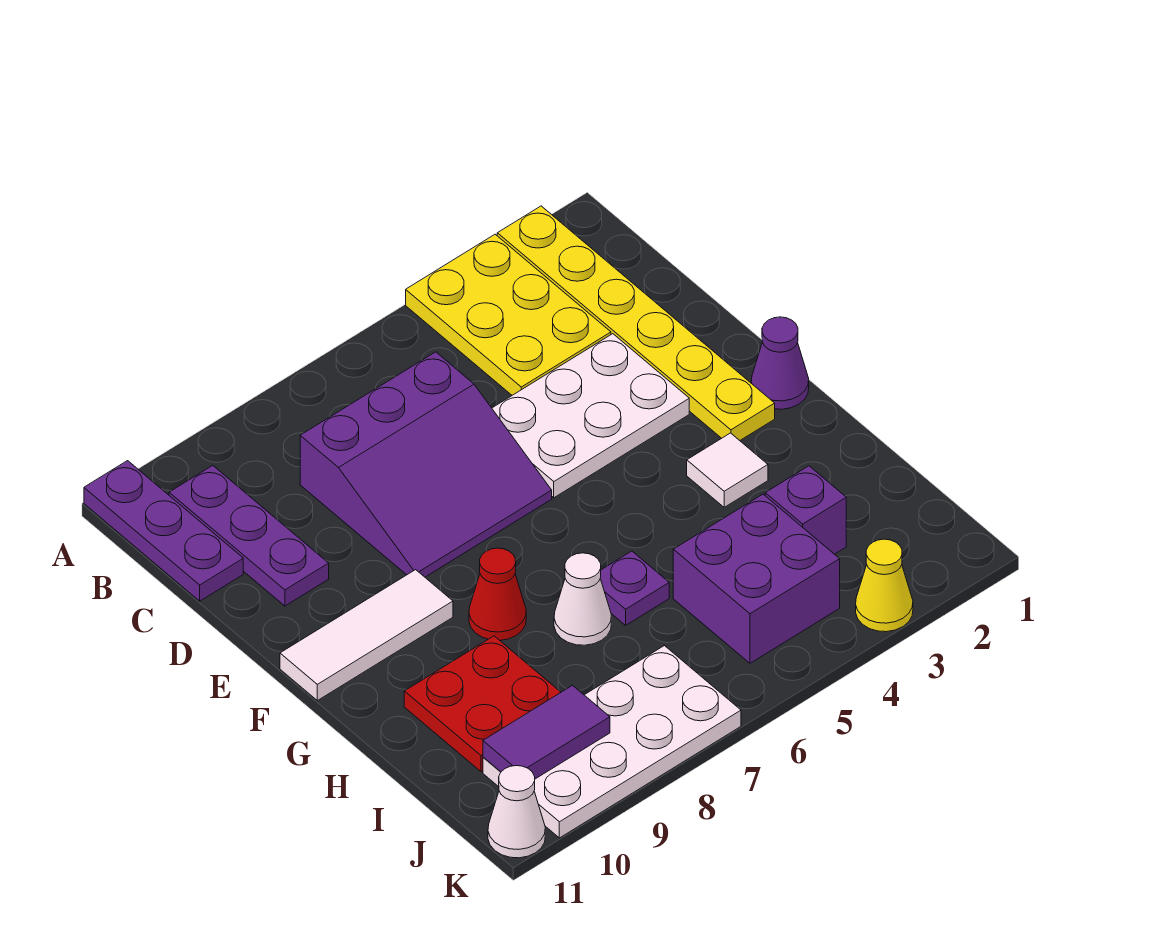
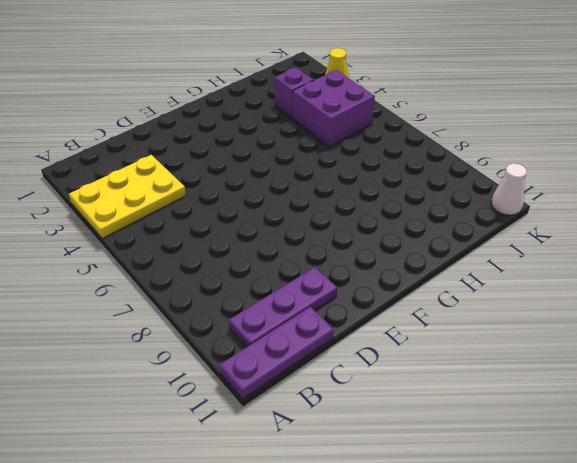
none -> yellow 1x6 plate [497,206,775,440]
none -> purple 3x3 slope [300,352,552,577]
none -> white 2x3 plate [492,334,689,498]

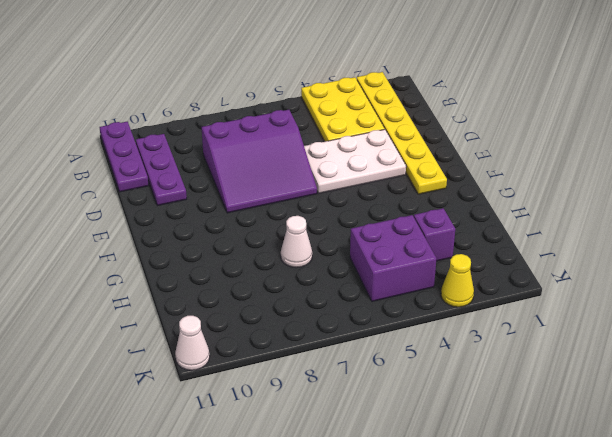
none -> purple 1x1 cone [751,317,809,409]
none -> white 1x3 tile [280,570,453,701]
none -> white 1x1 tile [687,433,768,507]

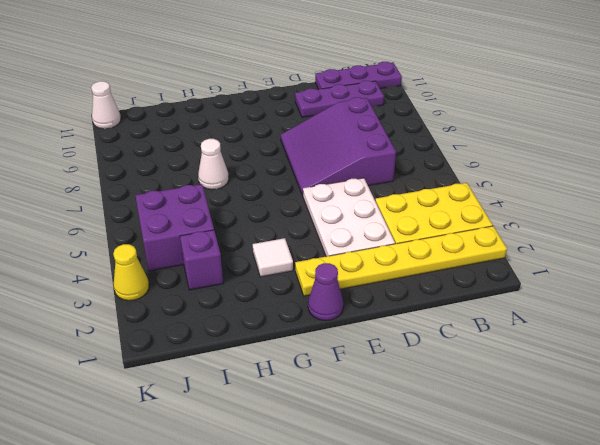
none -> white 1x3 tile [280,570,453,701]
none -> red 1x1 cone [469,548,526,640]
none -> purple 1x1 plate [600,551,669,625]

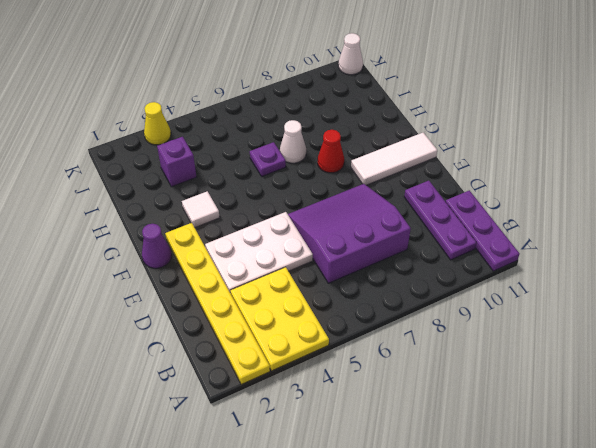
none -> red 2x2 plate [404,636,561,772]
none -> purple 2x2 brick [673,494,840,663]
none -> white 2x4 plate [483,646,741,838]

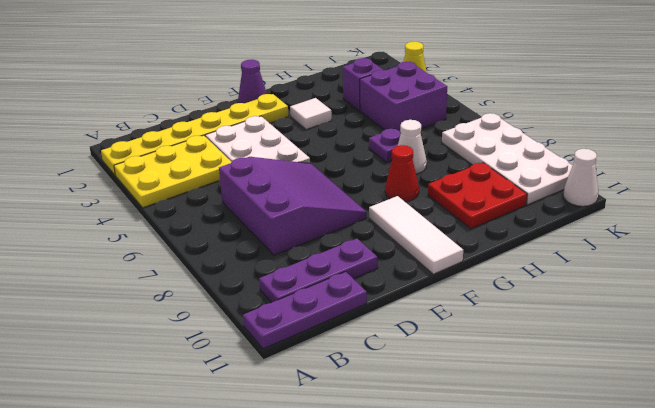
none -> purple 1x2 tile [483,686,610,779]

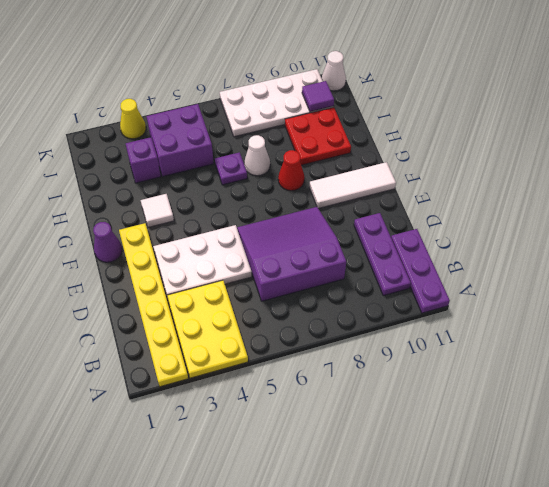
purple 1x1 tile [302,81,334,112] -> purple 1x2 tile [483,686,610,779]

